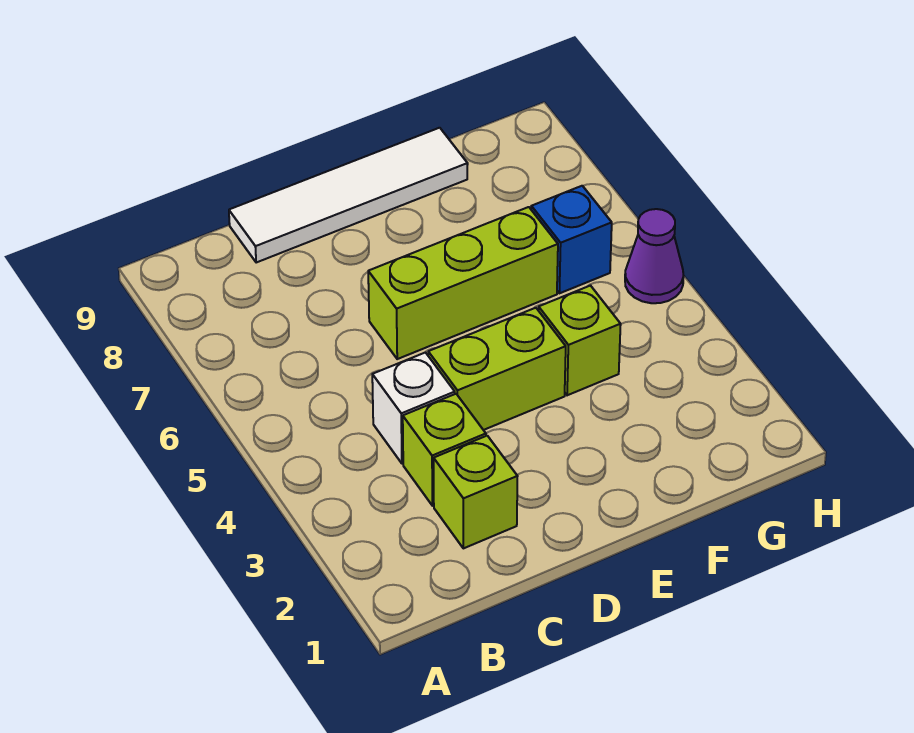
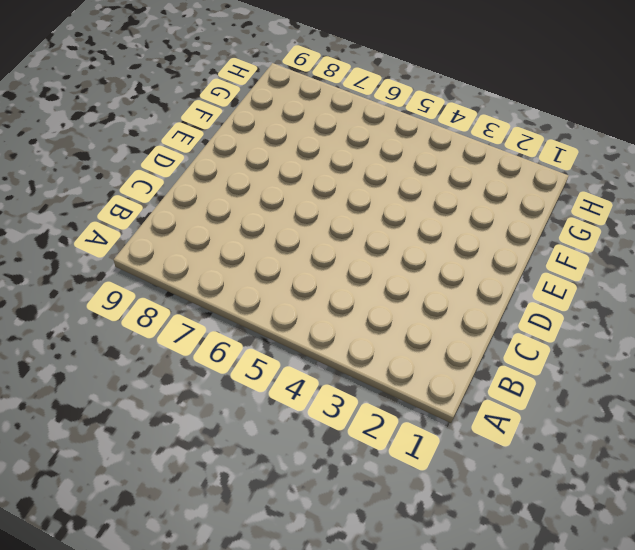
none -> lime 1x1 brick [434,436,518,548]
none -> lime 1x1 brick [403,394,486,506]

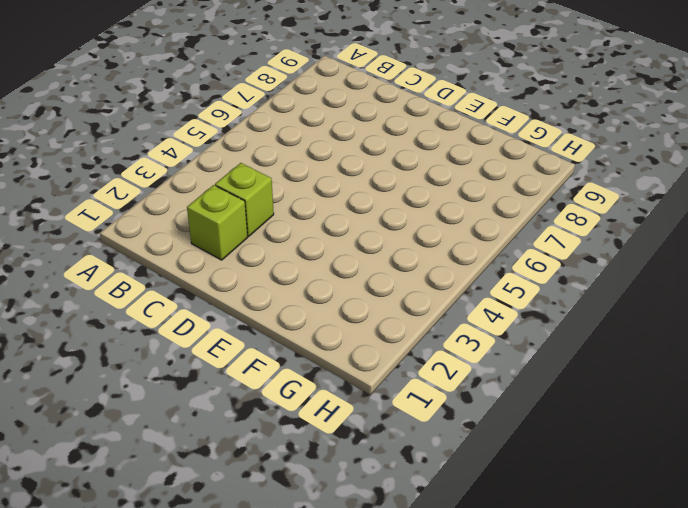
none -> white 1x1 brick [372,352,455,464]
none -> white 1x4 tile [229,128,468,263]

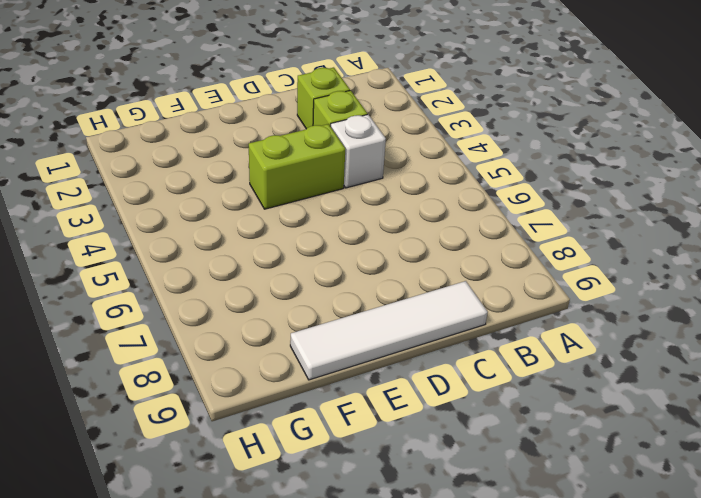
none -> lime 1x3 brick [368,207,558,359]
none -> lime 1x1 brick [539,286,621,395]

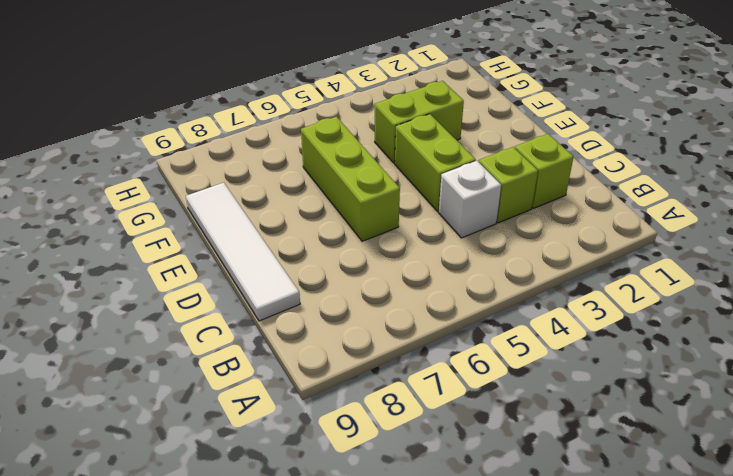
lime 1x2 brick [375,81,464,163] -> lime 1x1 brick [539,286,621,395]
none -> blue 1x1 brick [531,186,612,293]
none -> purple 1x1 cone [625,209,684,303]

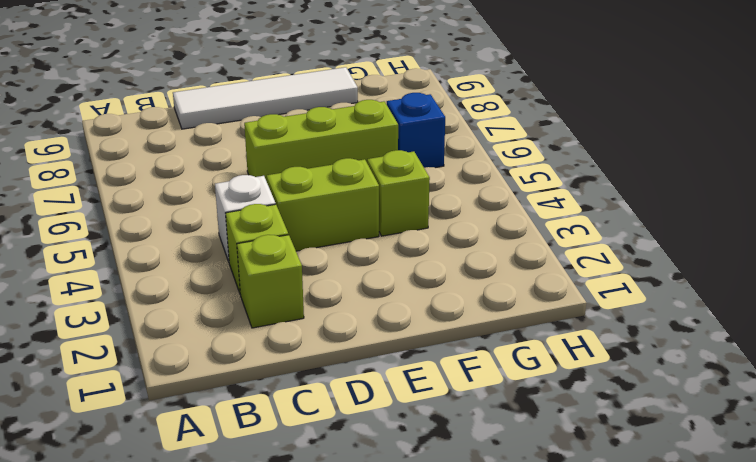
none -> purple 1x1 cone [625,209,684,303]

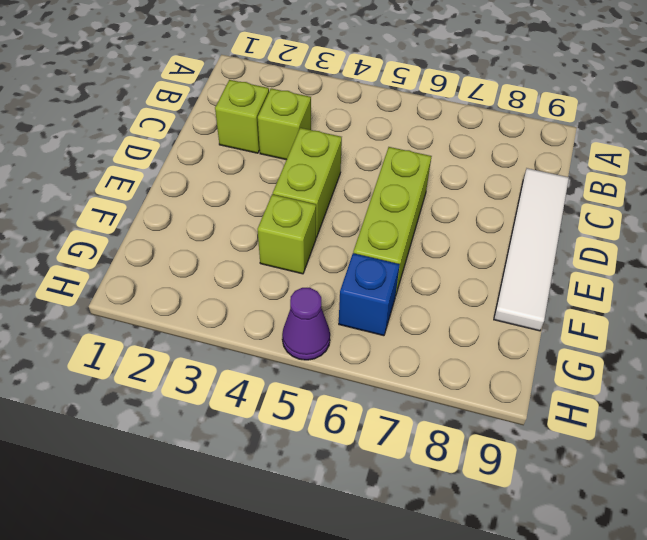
none -> white 1x1 brick [372,352,455,464]

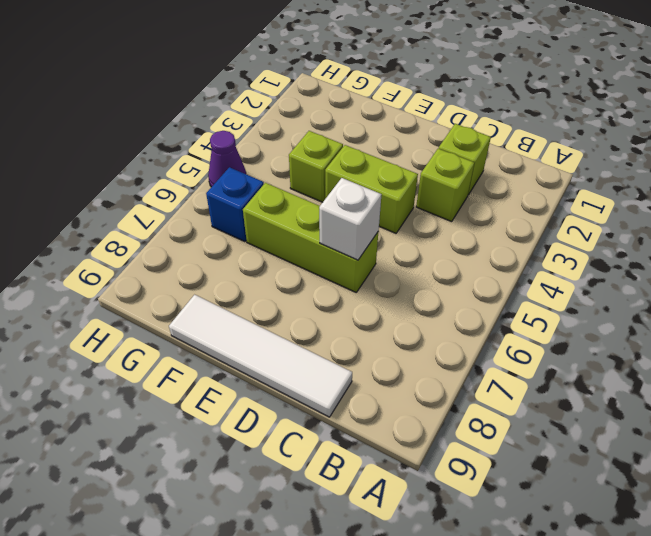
white 1x1 brick [319,178,382,260] -> white 1x1 brick moved to [372,352,455,464]

